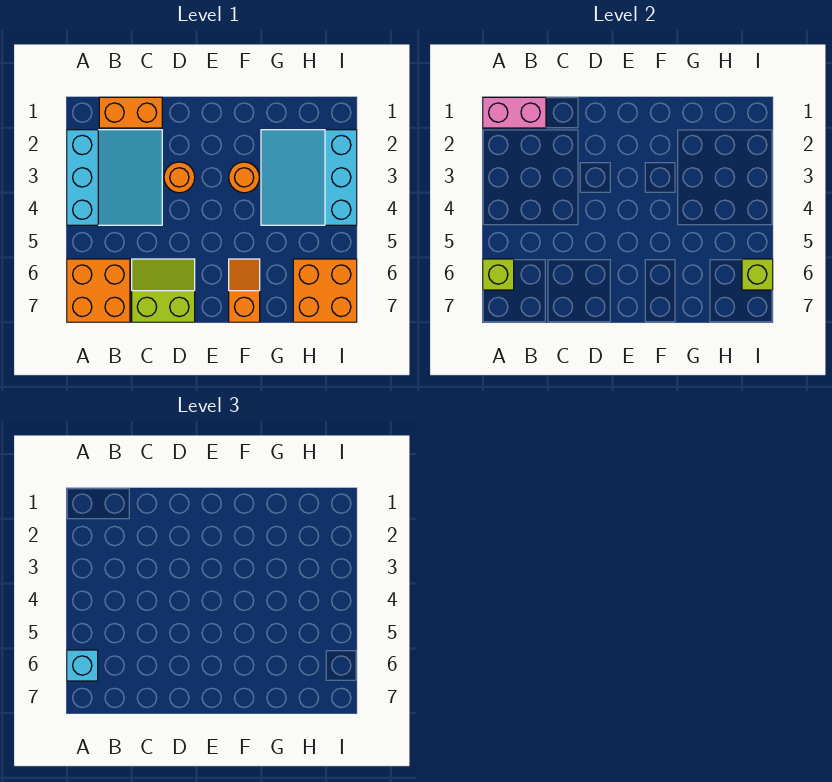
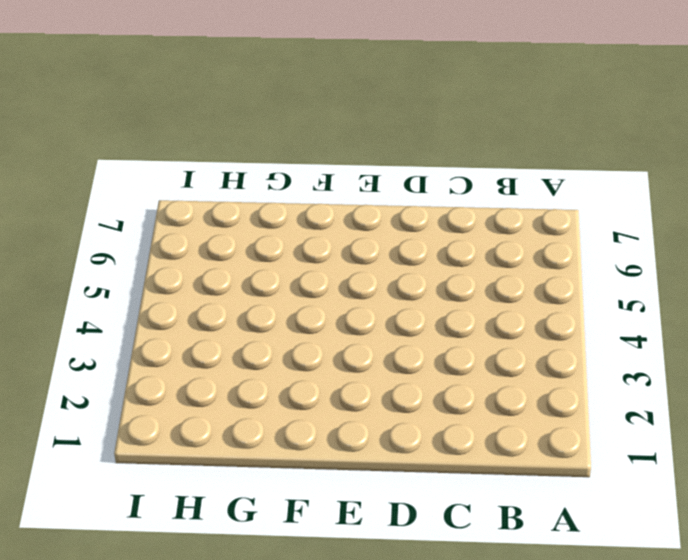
none -> cyan 3x3 slope [67,130,162,225]
none -> orange 2x2 brick [67,259,130,322]
none -> orange 1x2 brick [99,97,162,128]

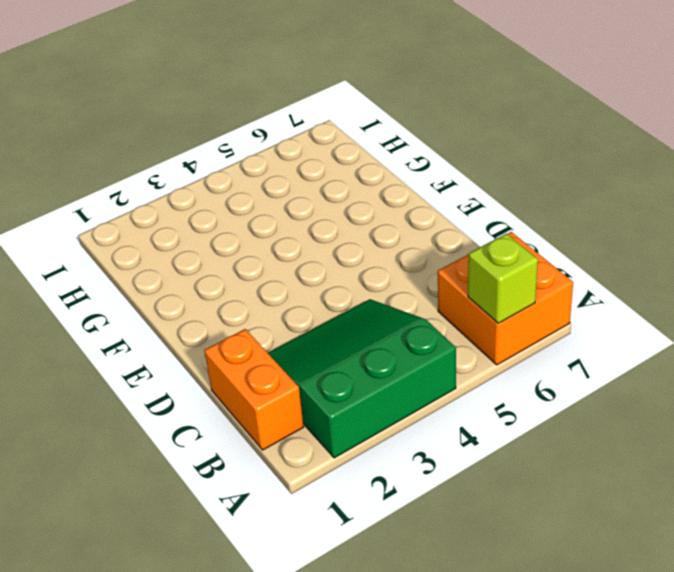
green 3x3 slope [268,299,456,458] -> cyan 3x3 slope [67,130,162,225]
none -> lime 2x2 slope [132,259,195,322]
none -> orange 1x1 round brick [164,162,195,193]
none -> orange 1x1 round brick [229,162,259,193]

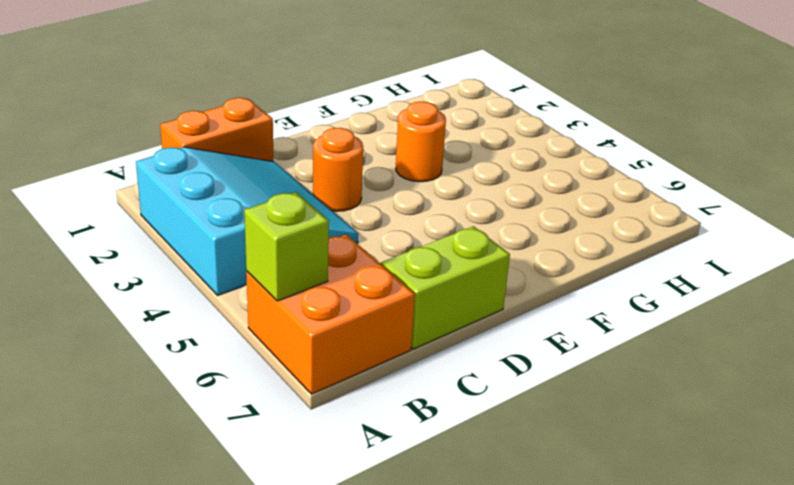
none -> orange 1x2 slope [229,259,260,322]
none -> cyan 3x3 slope [261,130,357,225]
none -> orange 2x2 brick [293,259,357,322]

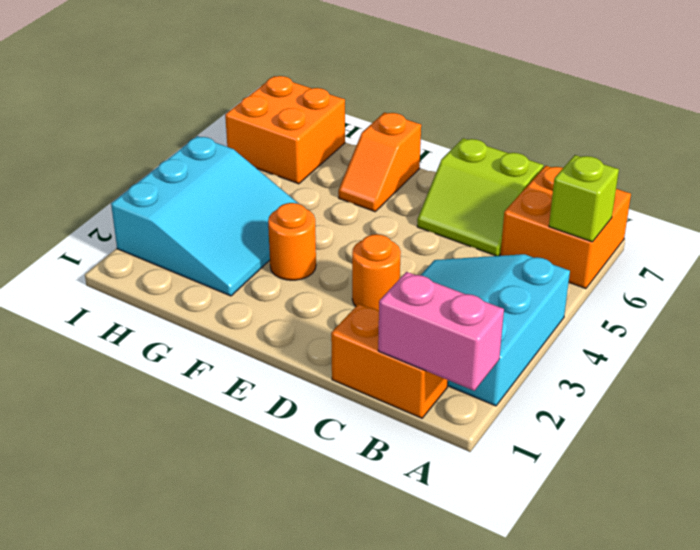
none -> lime 1x1 brick [742,259,773,290]
none -> cyan 1x1 brick [67,650,98,681]

